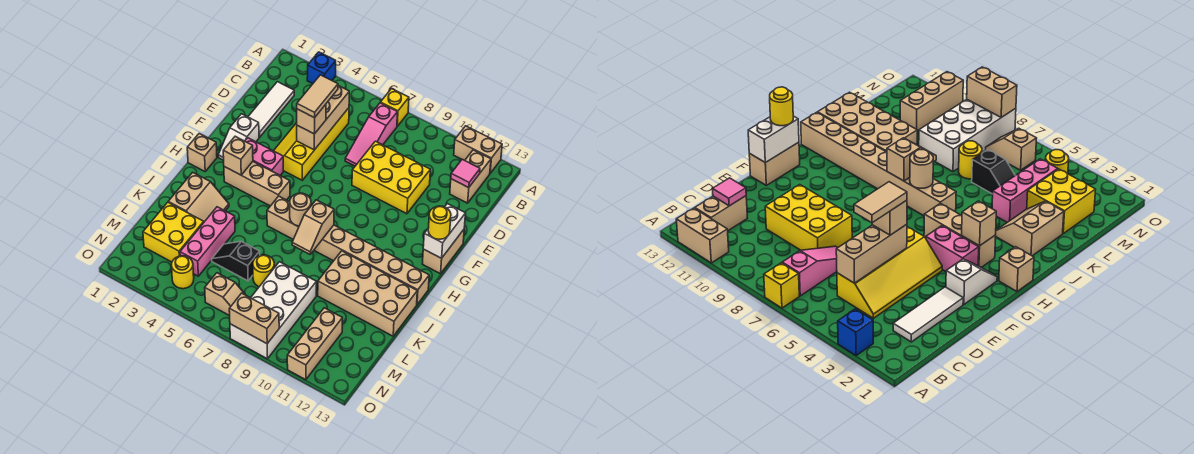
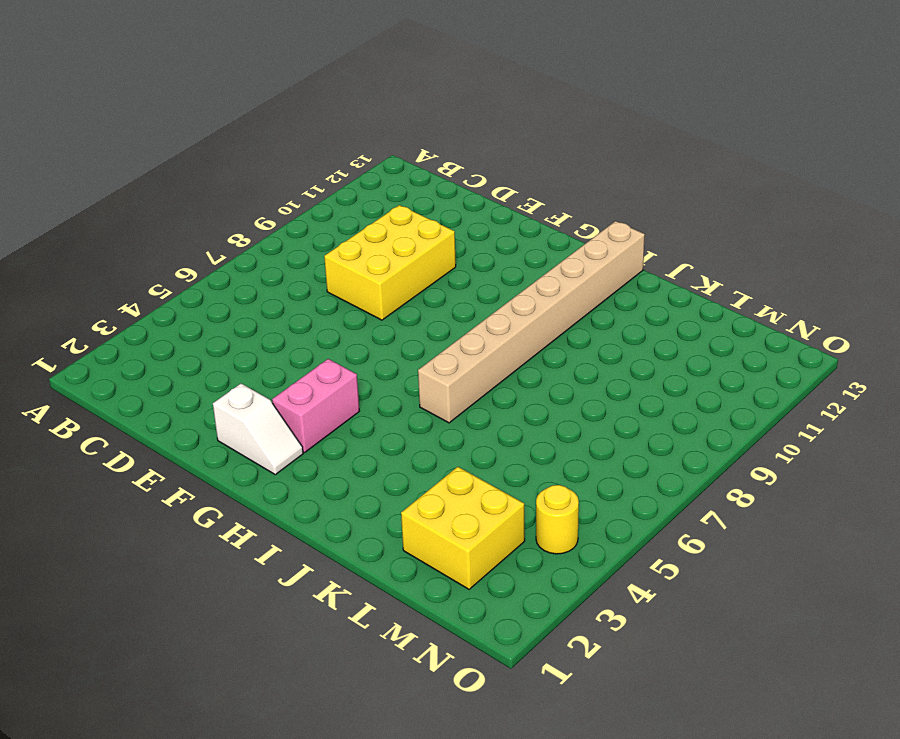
none -> blue 1x1 brick [307,52,336,84]
none -> yellow 1x1 brick [380,89,409,126]
none -> tan 1x2 brick [454,126,502,173]
none -> pink 1x3 slope [345,103,397,166]

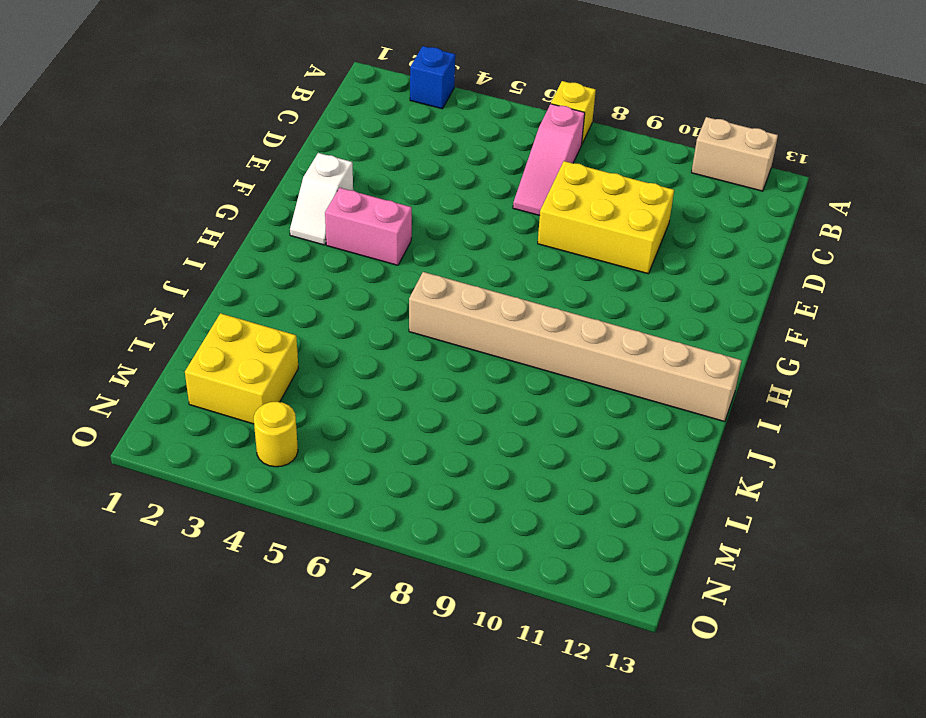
none -> tan 1x2 brick [450,150,491,203]
none -> white 1x3 tile [248,82,294,137]
none -> yellow 2x4 slope [274,108,349,180]
none -> tan 1x2 brick [422,230,464,274]

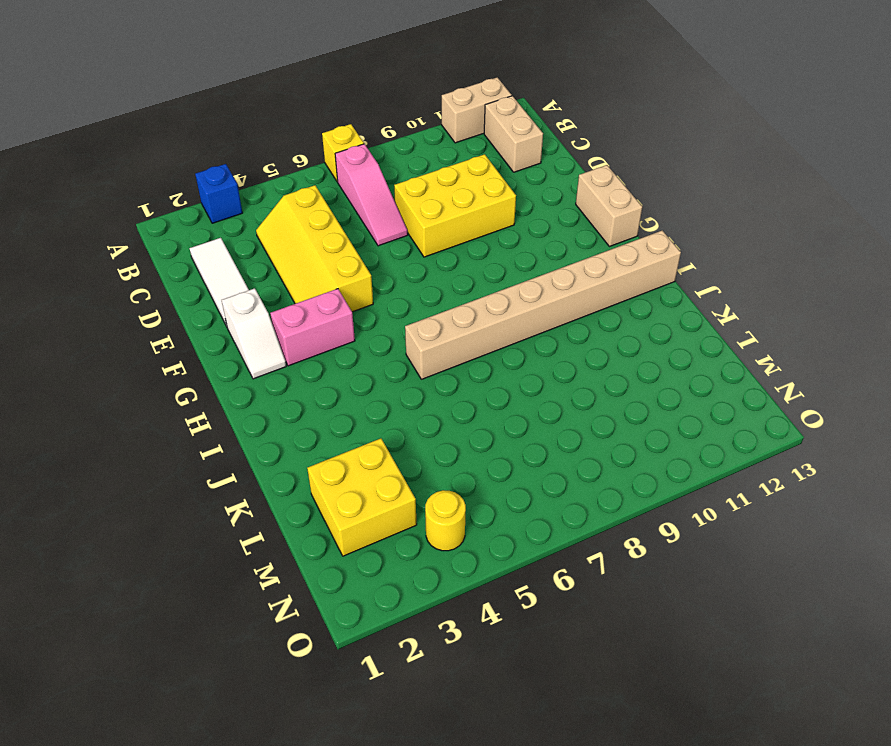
none -> tan 1x1 brick [187,134,217,171]
none -> tan 1x3 brick [224,162,290,206]
none -> tan 2x2 slope [168,172,229,222]
none -> tan 2x4 brick [318,251,417,336]

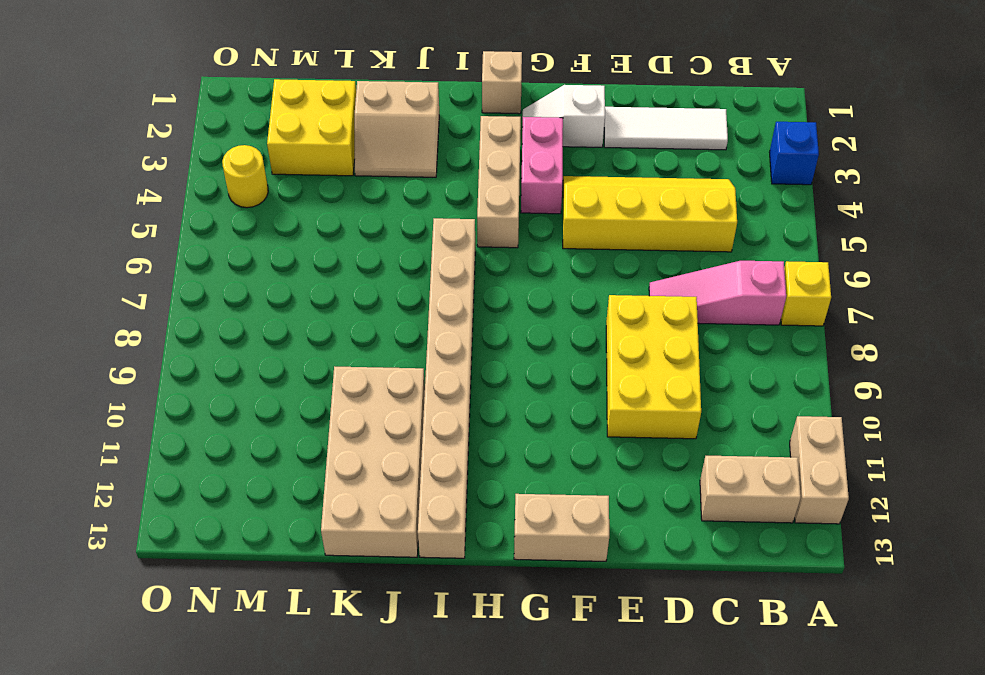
none -> pink 1x3 brick [180,207,235,276]
none -> black 1x2 slope [212,241,260,281]
none -> yellow 1x1 round brick [253,255,274,287]
none -> white 2x4 brick [230,262,316,359]

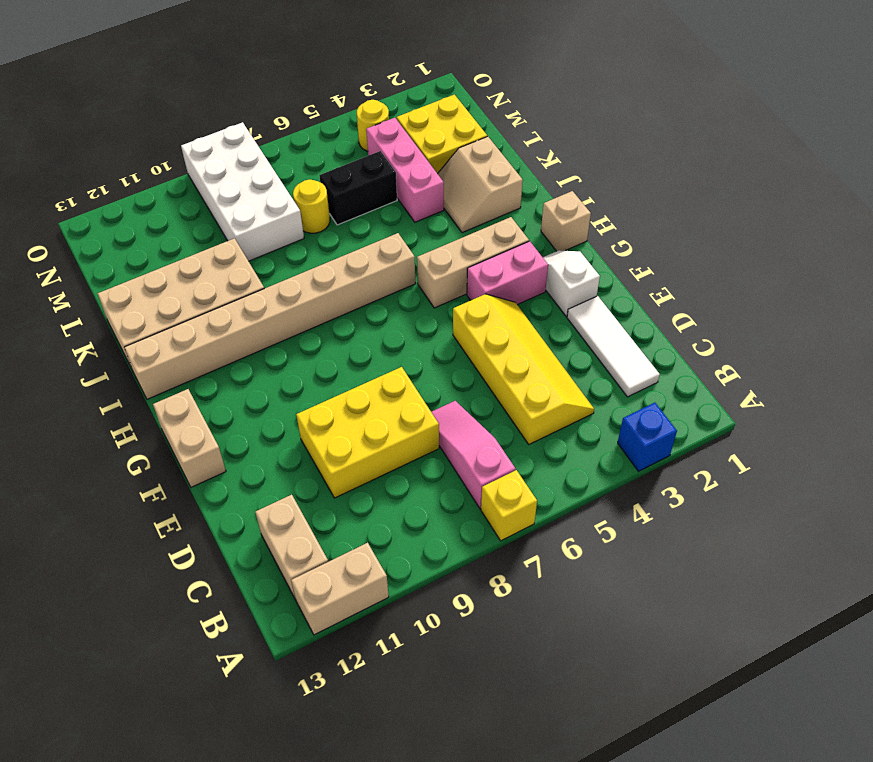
black 1x2 brick [319,151,397,225] -> black 1x2 slope [212,241,260,281]
none -> tan 1x3 brick [287,308,342,380]
none -> tan 1x2 slope [205,273,245,316]
none -> tan 1x3 brick [297,86,349,150]
none -> pink 1x1 tile [451,159,480,188]

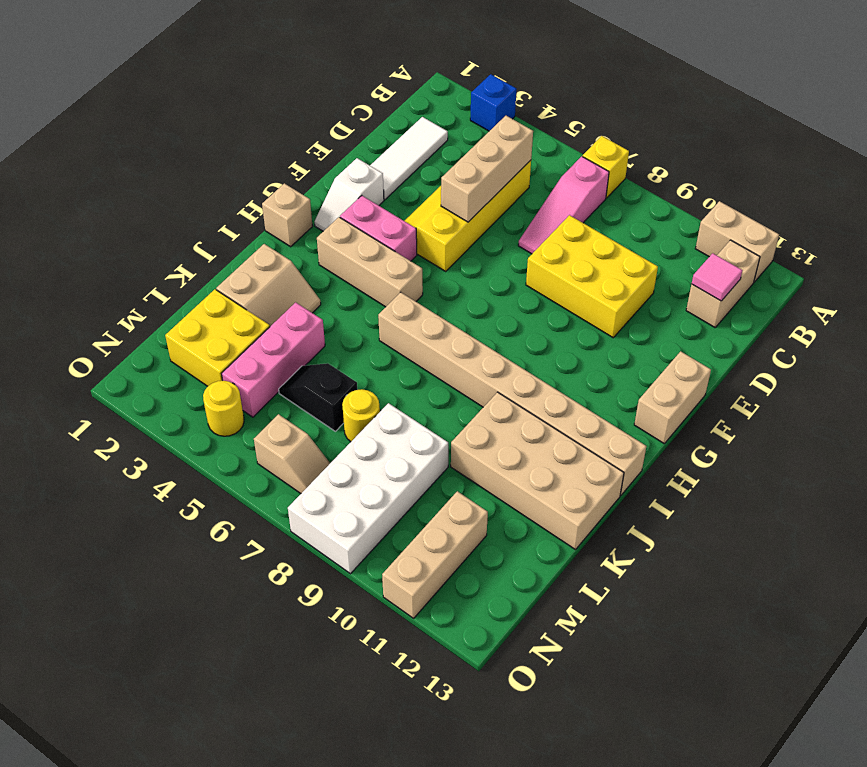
none -> white 1x2 brick [423,204,466,258]
none -> tan 1x1 brick [223,136,253,175]
none -> tan 1x1 round brick [290,193,311,226]
none -> tan 1x2 slope [292,200,334,254]

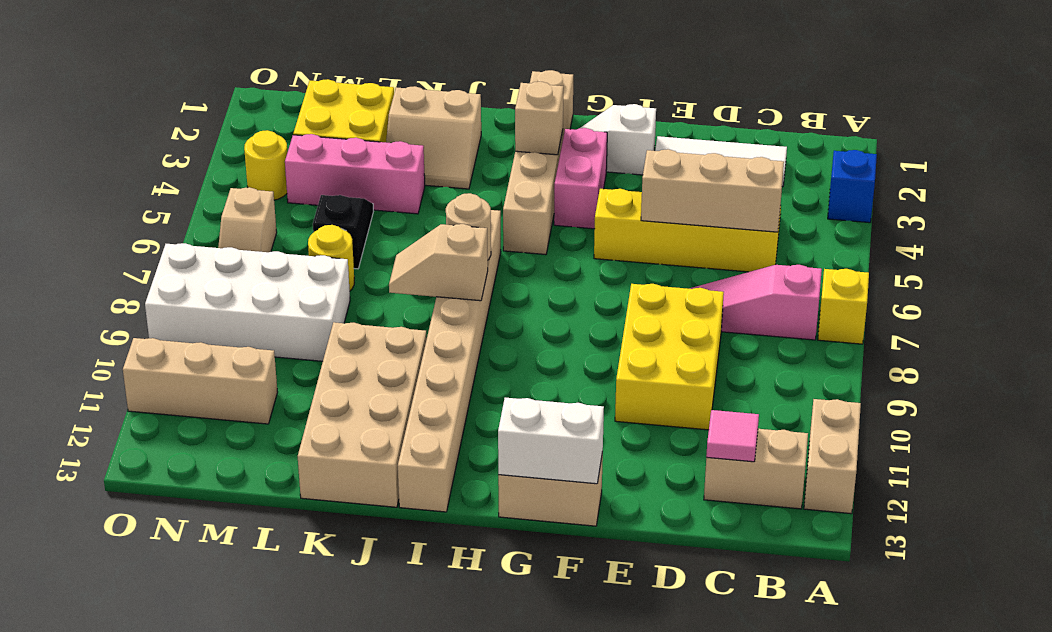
none -> tan 1x2 brick [229,293,279,344]
none -> tan 1x1 brick [297,105,326,134]
none -> yellow 1x1 round brick [428,206,451,239]
none -> tan 1x2 tile [297,75,338,118]

